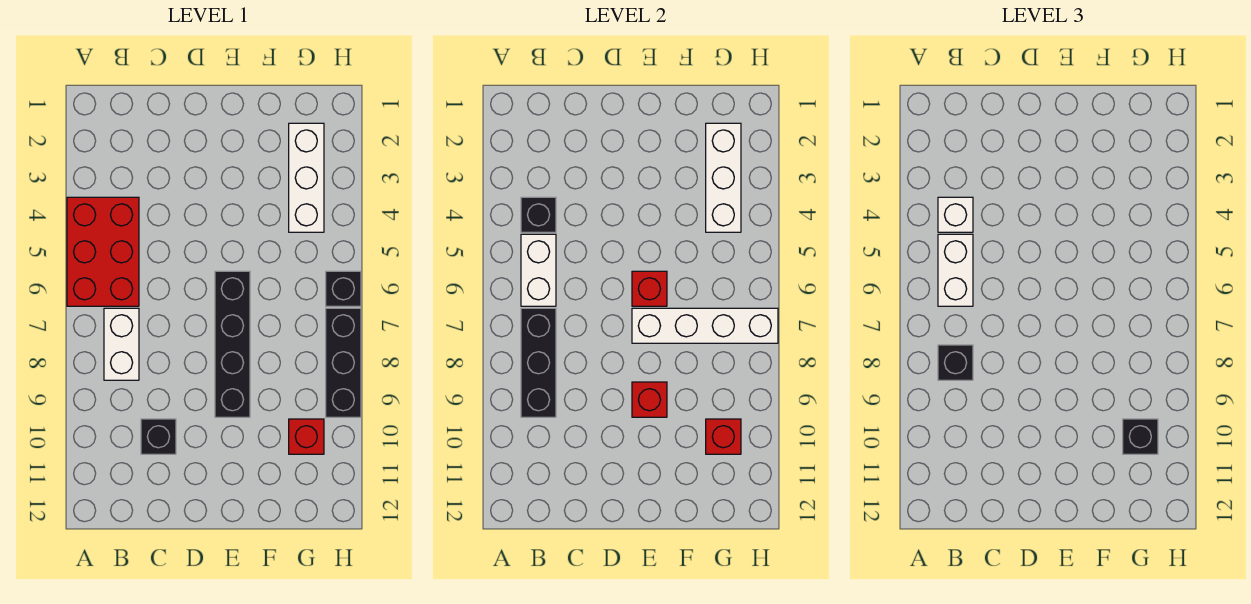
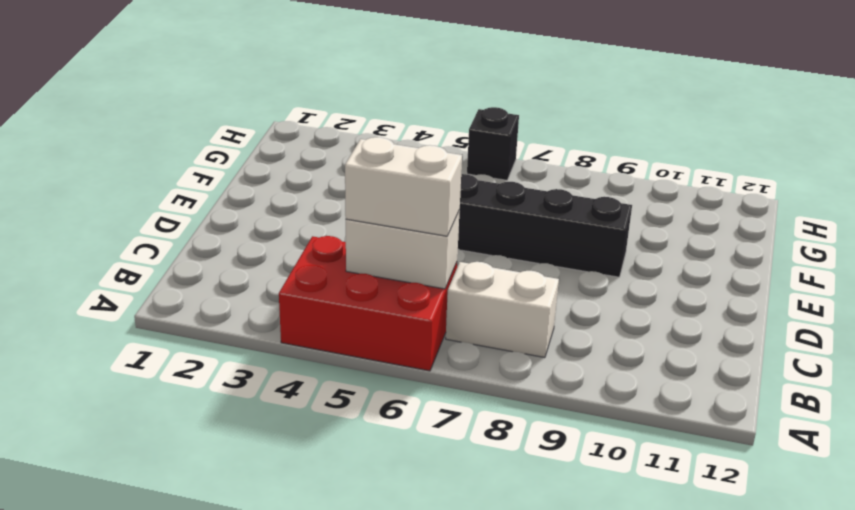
none -> black 1x1 brick [141,419,176,454]
none -> white 1x3 brick [289,123,324,232]
none -> red 1x1 brick [289,419,324,454]

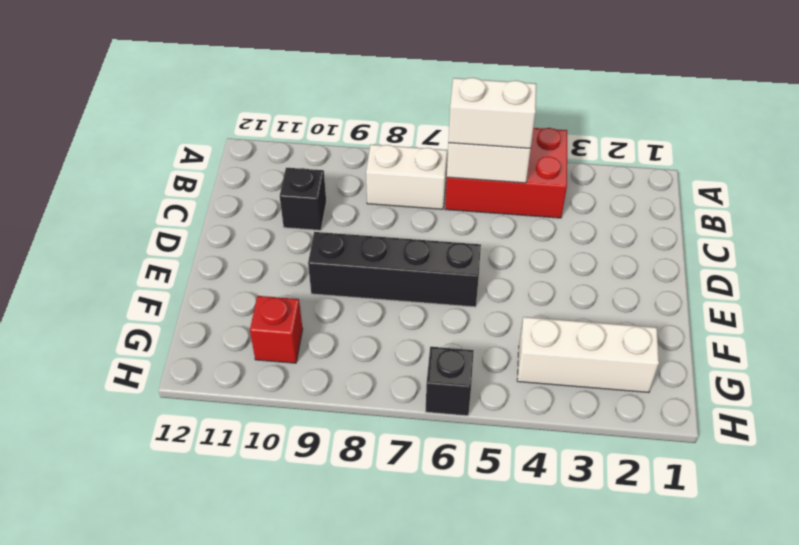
none -> black 1x3 brick [326,308,361,417]
none -> black 1x1 brick [521,197,556,232]
none -> black 1x3 brick [521,308,556,417]

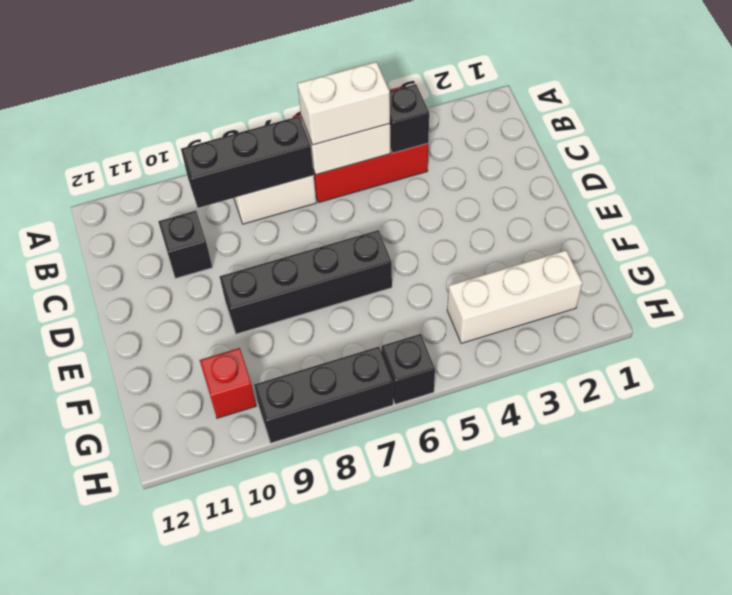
none -> red 1x1 brick [632,271,667,306]
none -> white 1x4 brick [632,308,778,343]
none -> red 1x1 brick [632,382,667,417]

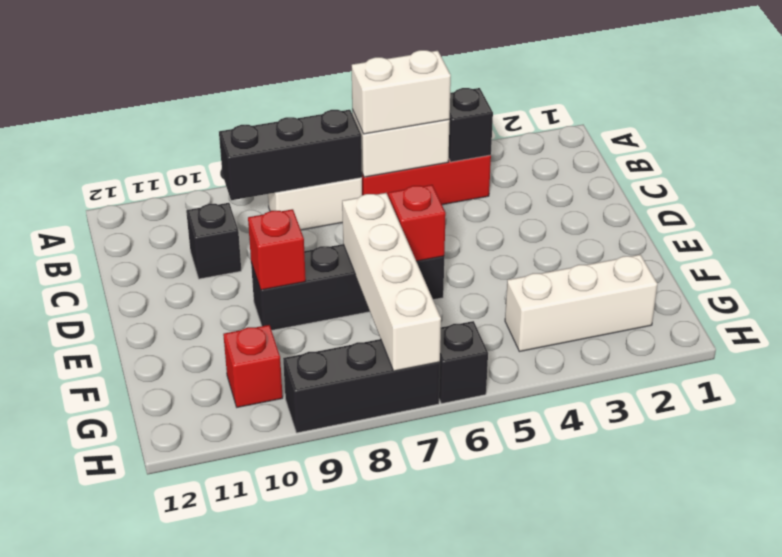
none -> white 1x3 brick [706,123,741,232]
none -> red 1x1 brick [706,419,741,454]
none -> white 1x1 brick [938,197,973,232]

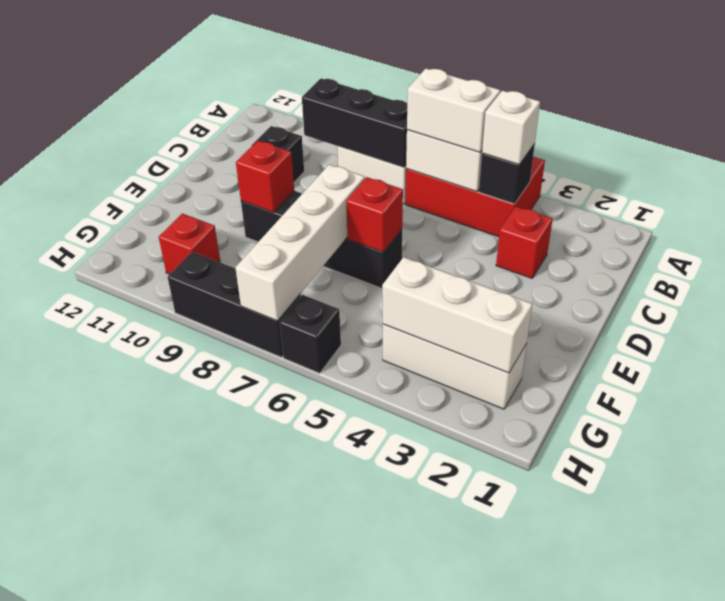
red 1x1 brick [496,206,553,278] -> red 1x1 brick moved to [706,419,741,454]
none -> black 1x1 brick [938,345,973,380]
none -> black 1x1 brick [1123,419,1158,454]

